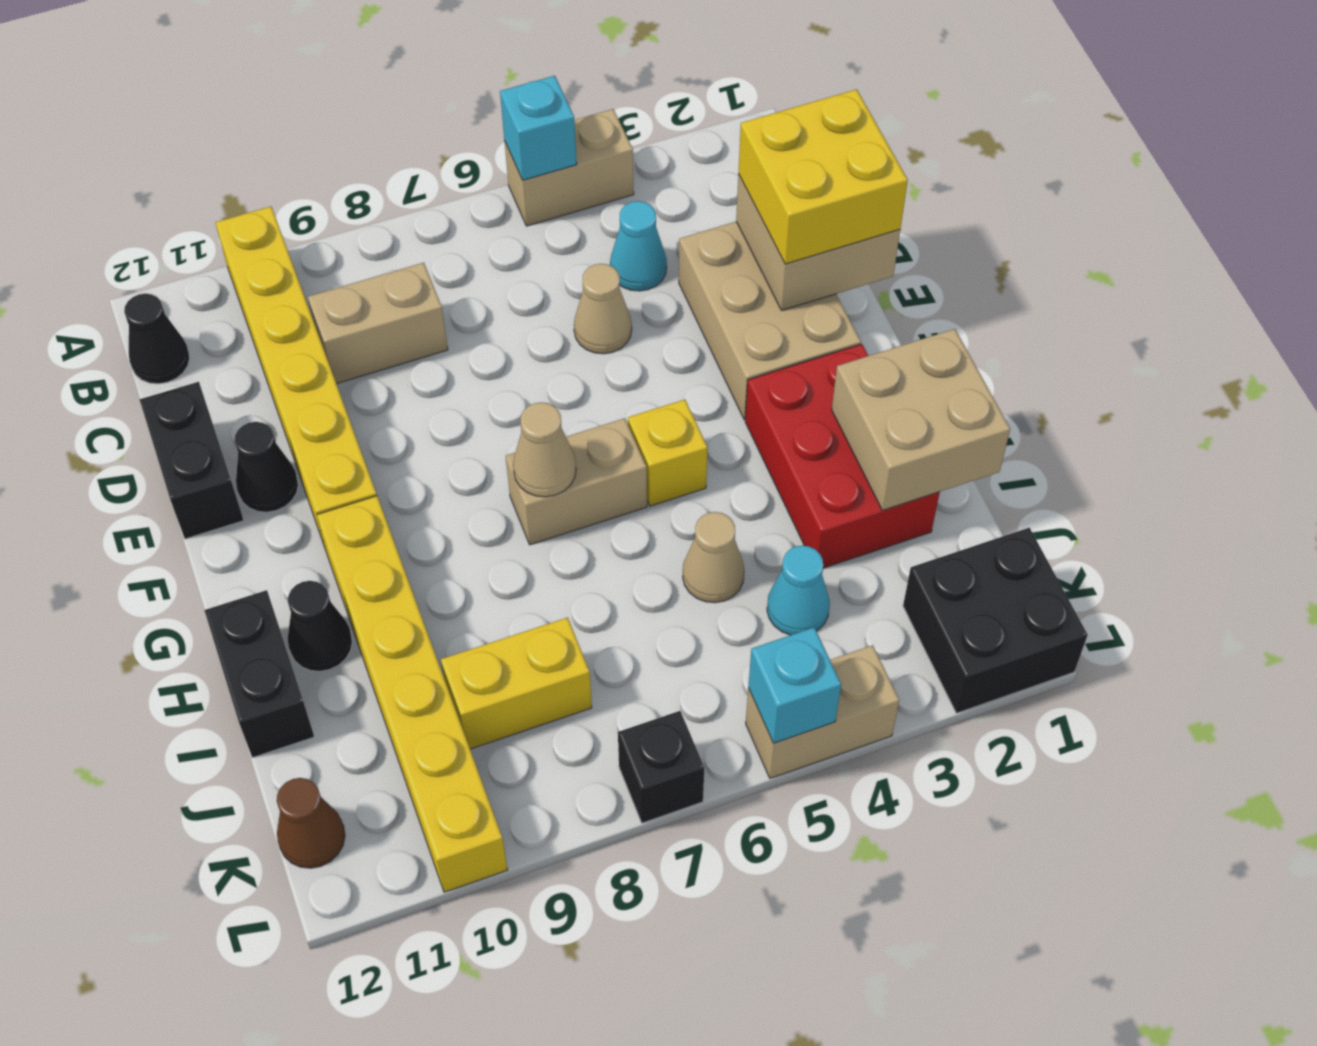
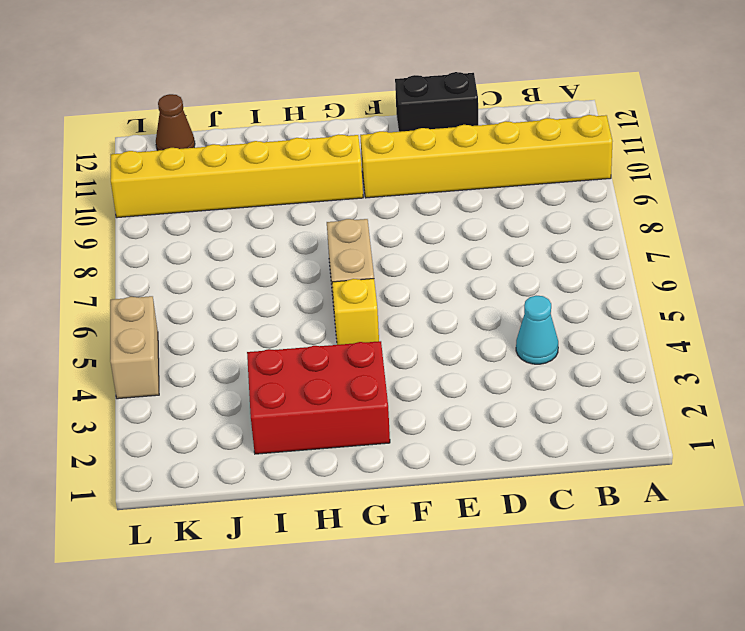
none -> tan 1x2 brick [505,109,634,226]
none -> black 1x1 cone [124,294,190,384]
none -> tan 1x2 brick [308,263,448,384]

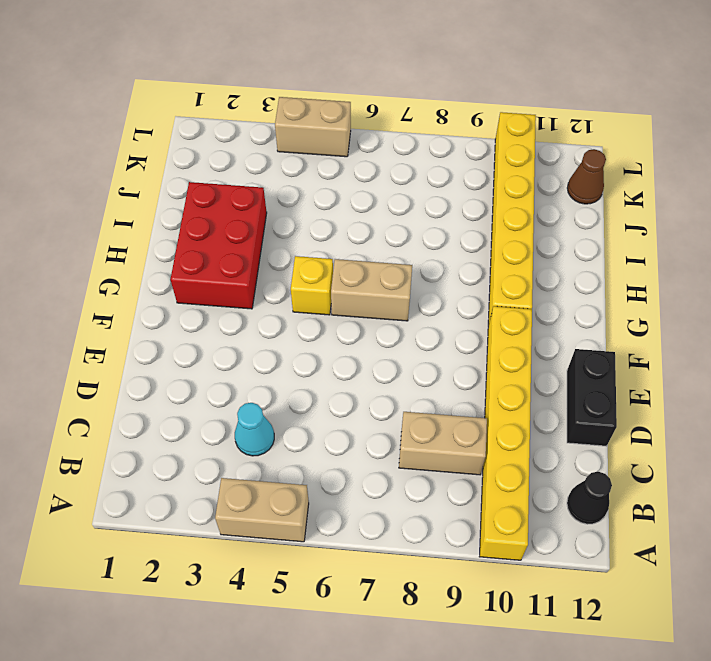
none -> tan 2x3 brick [679,222,861,420]
none -> tan 1x1 cone [574,264,632,354]
none -> black 1x1 cone [235,422,298,512]

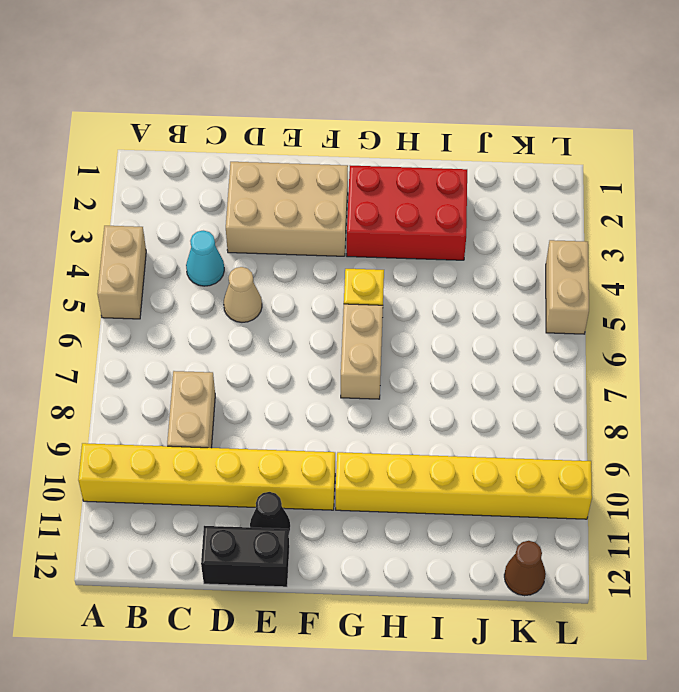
none -> black 1x1 cone [124,294,190,384]
none -> black 1x1 cone [288,581,352,671]
none -> black 1x2 brick [204,590,314,758]

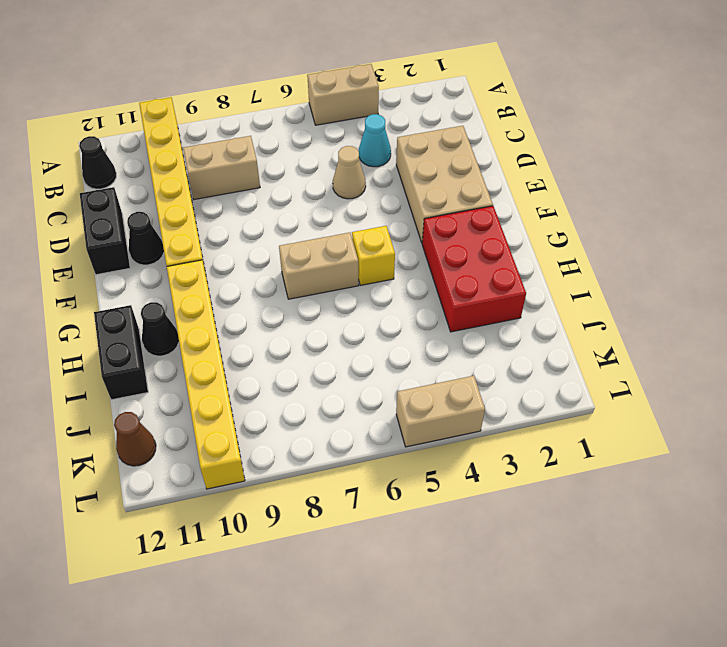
none -> tan 1x1 cone [683,512,744,603]
none -> cyan 1x1 cone [767,545,830,635]
none -> yellow 1x2 brick [441,618,592,749]

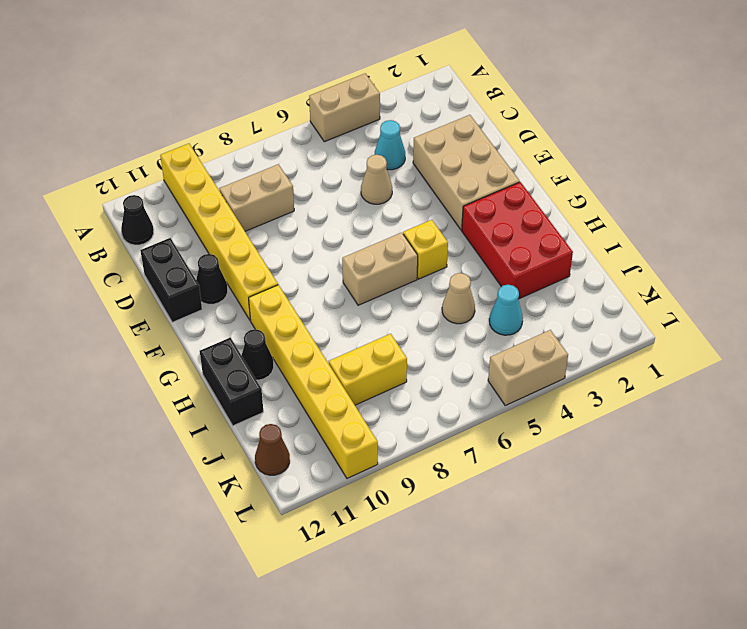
none -> black 2x2 brick [903,528,1088,713]
none -> black 1x1 brick [618,711,704,823]
none -> cyan 1x1 brick [500,76,577,180]

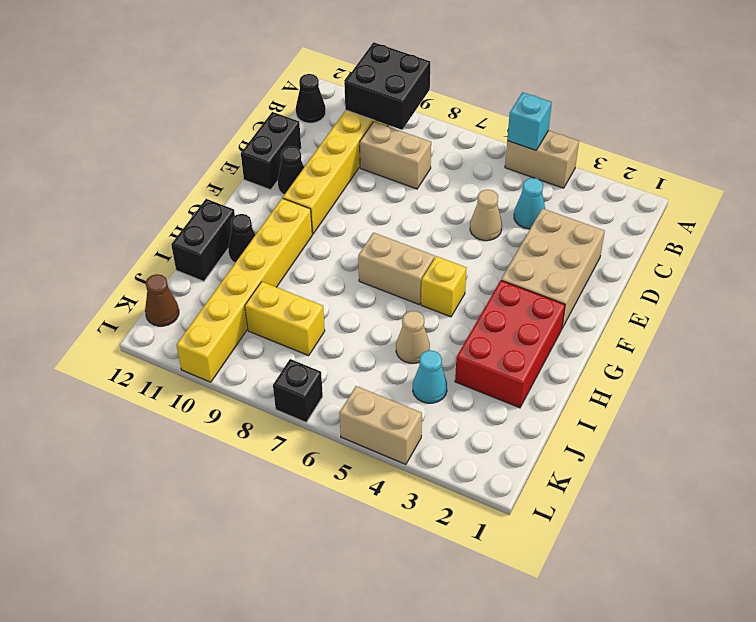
black 2x2 brick [344,42,430,130] -> black 2x2 brick moved to [903,528,1088,713]
none -> tan 2x2 brick [736,174,900,310]
none -> tan 1x1 cone [513,402,576,497]
none -> tan 2x2 brick [832,329,1010,510]

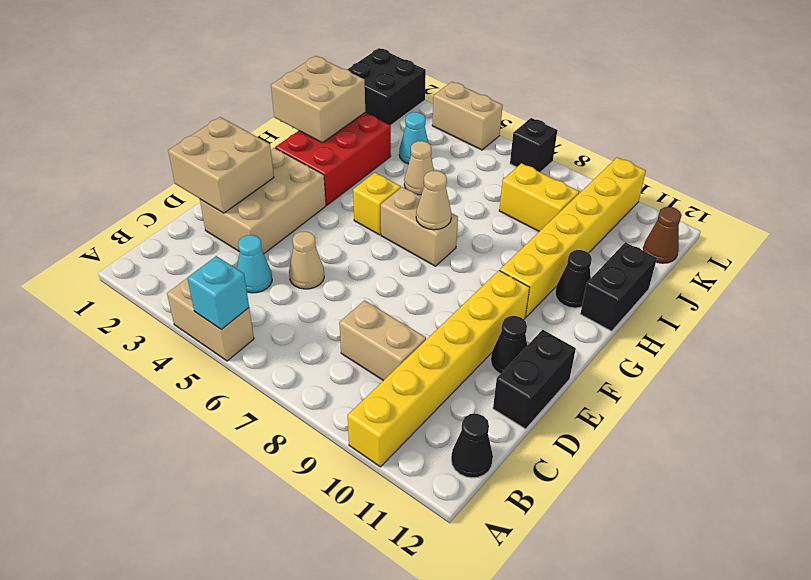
none -> cyan 1x1 brick [748,628,841,743]
none -> yellow 2x2 brick [738,89,908,264]

